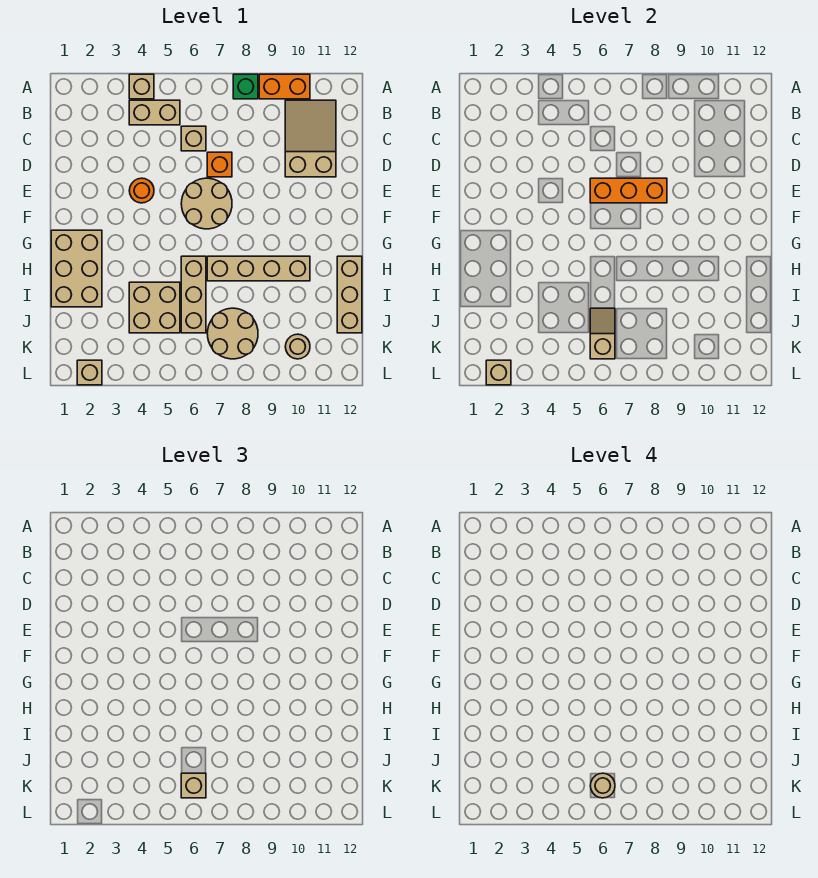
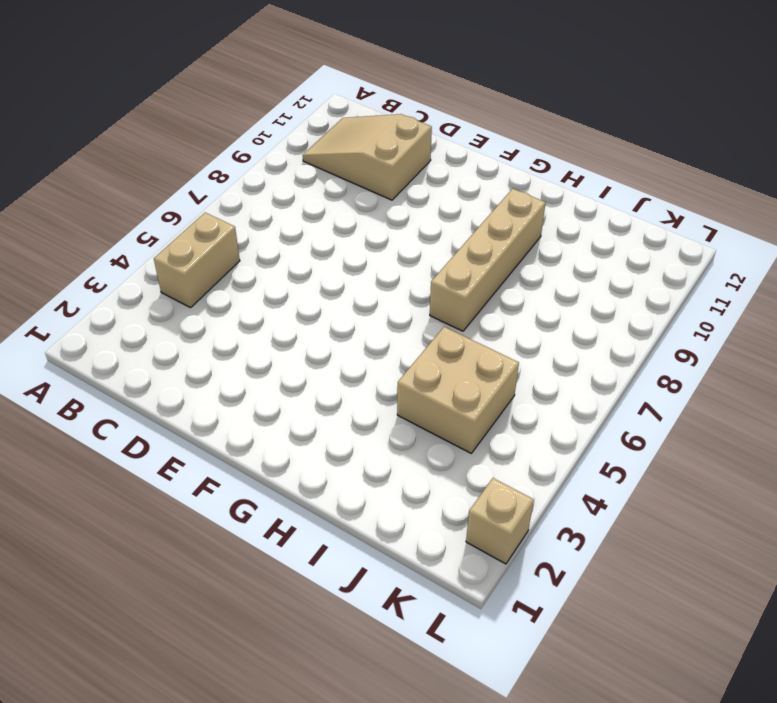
none -> tan 1x1 brick [129,74,154,99]
none -> green 1x1 brick [233,74,258,99]
none -> orange 1x2 brick [259,74,310,99]

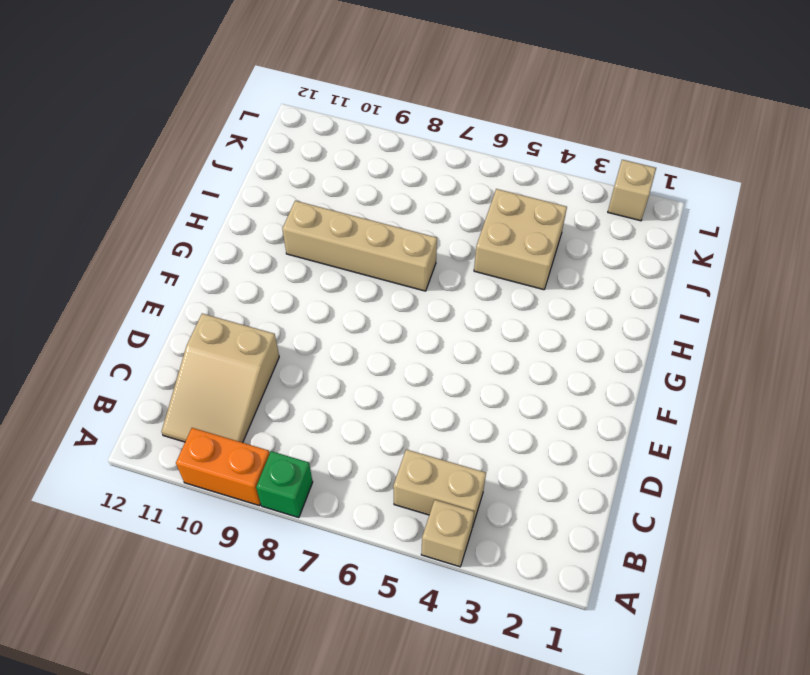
none -> tan 1x1 brick [181,126,206,151]
none -> orange 1x1 brick [207,152,232,177]
none -> orange 1x1 round brick [129,178,154,203]

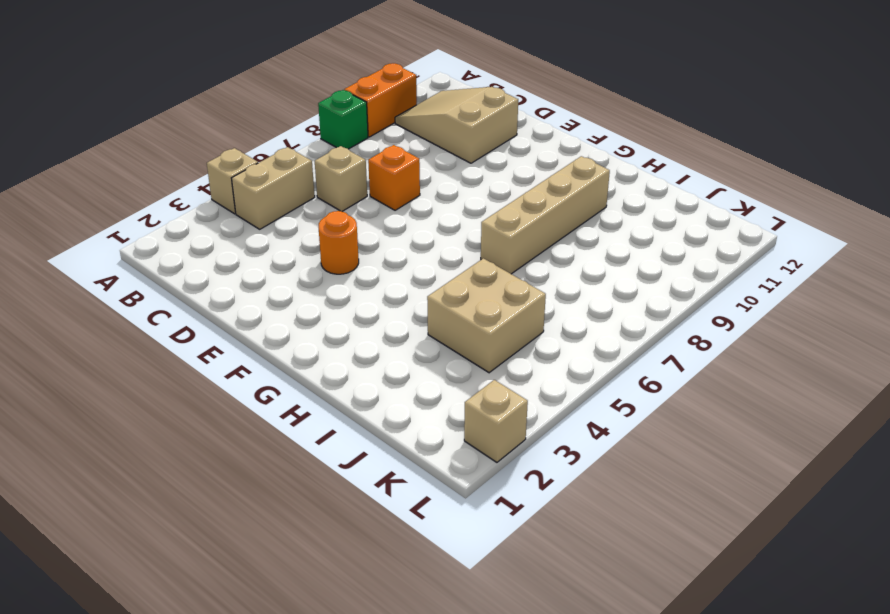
none -> tan 2x2 round brick [181,178,232,229]
none -> tan 2x3 brick [51,230,102,307]
none -> tan 1x3 brick [181,256,206,333]

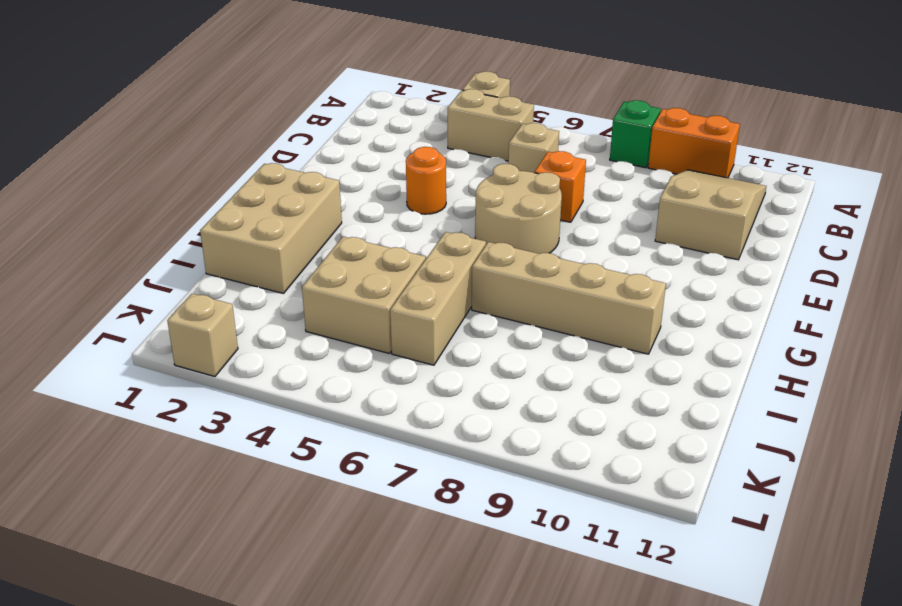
none -> tan 1x3 brick [337,256,362,333]
none -> tan 2x2 round brick [207,308,258,359]
none -> tan 1x1 round brick [285,334,310,359]

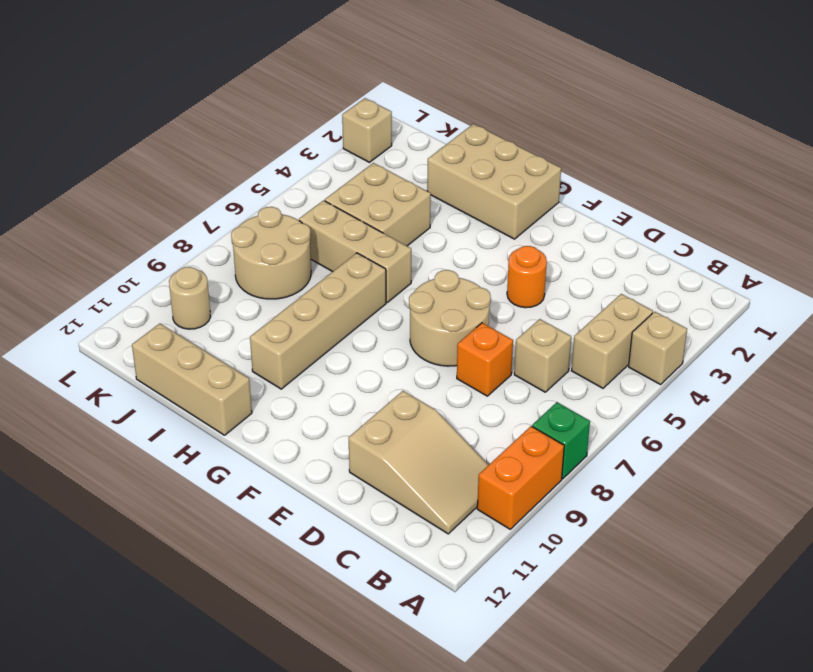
none -> orange 1x3 brick [590,178,667,203]
none -> tan 1x2 slope [590,308,615,359]
none -> tan 1x1 brick [486,360,511,385]

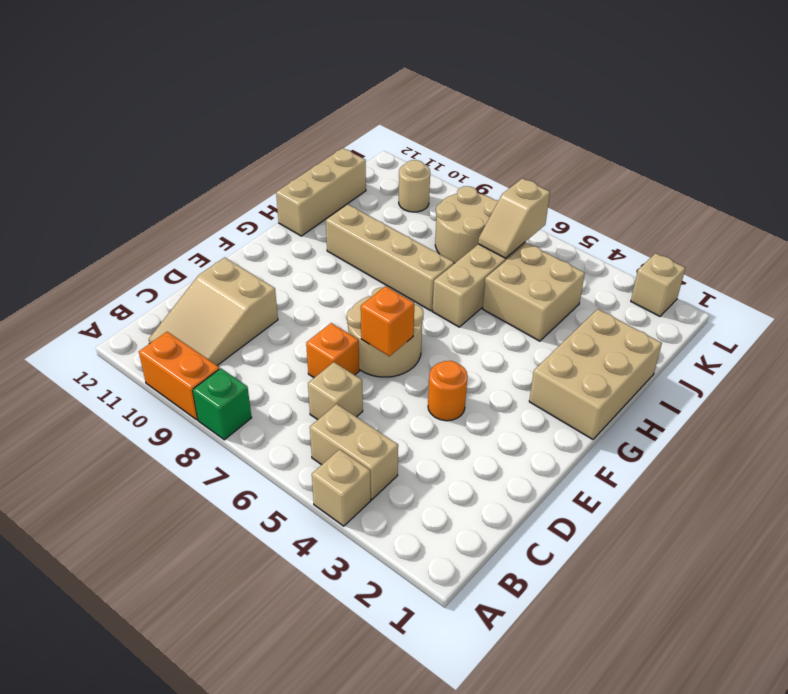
orange 1x1 brick [361,286,414,356] -> orange 1x3 brick [590,178,667,203]
none -> tan 1x1 brick [486,360,511,385]
none -> tan 1x1 brick [181,773,206,798]
none -> tan 1x1 round brick [590,773,615,798]

